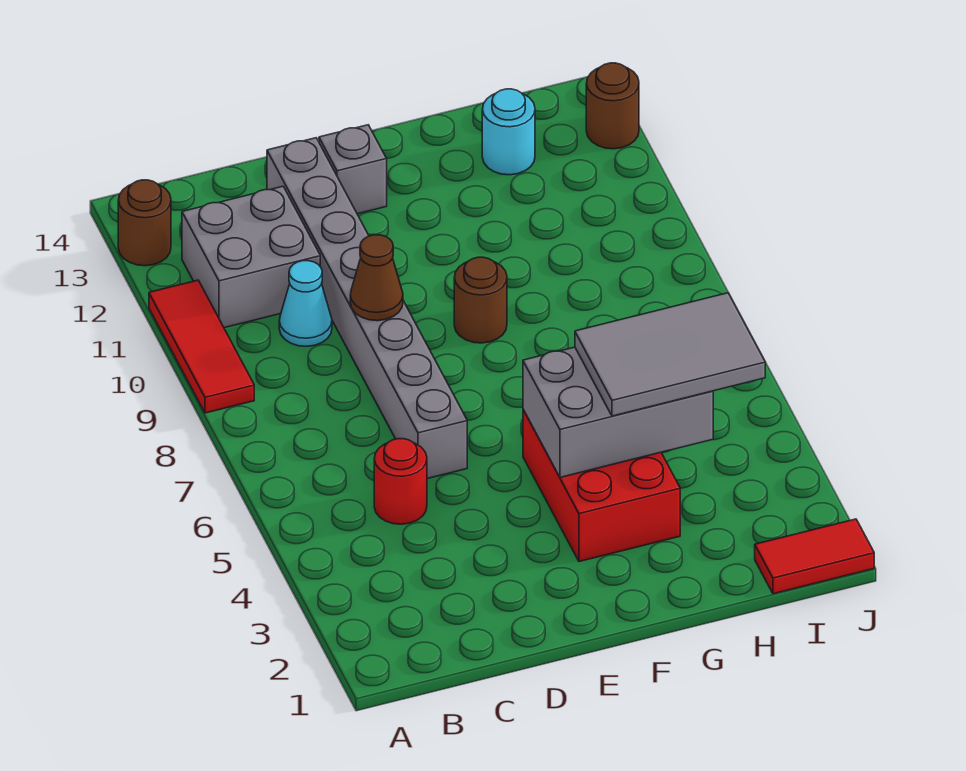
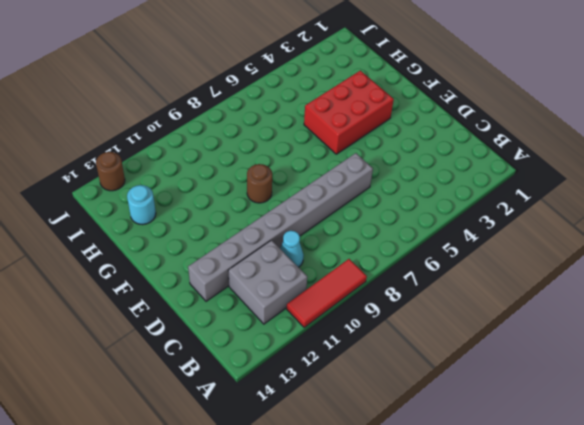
none -> brown 1x1 round brick [118,180,171,266]
none -> red 1x1 round brick [374,439,427,524]
none -> grey 1x1 brick [319,125,387,214]

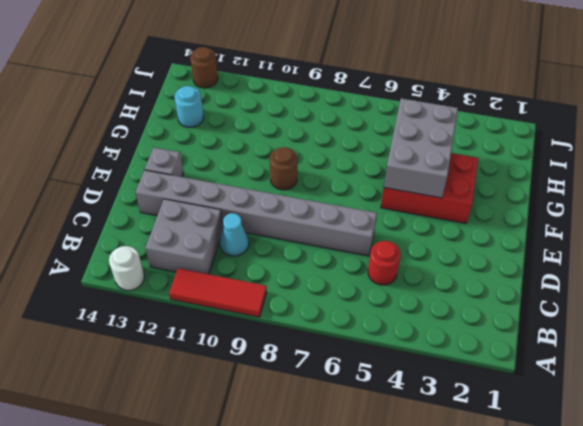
white 1x1 round brick [109,246,145,290] -> brown 1x1 round brick [118,180,171,266]
none -> red 1x2 tile [755,519,874,594]
none -> brown 1x1 cone [350,235,403,321]
none -> grey 2x3 tile [575,293,765,416]

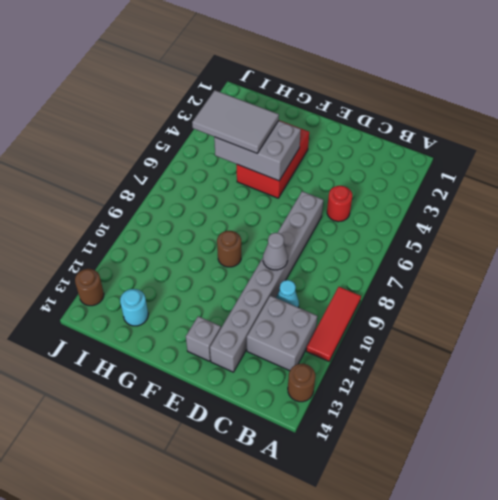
grey 1x1 cone [263,233,288,270] -> brown 1x1 cone [350,235,403,321]
none -> red 1x2 tile [755,519,874,594]

